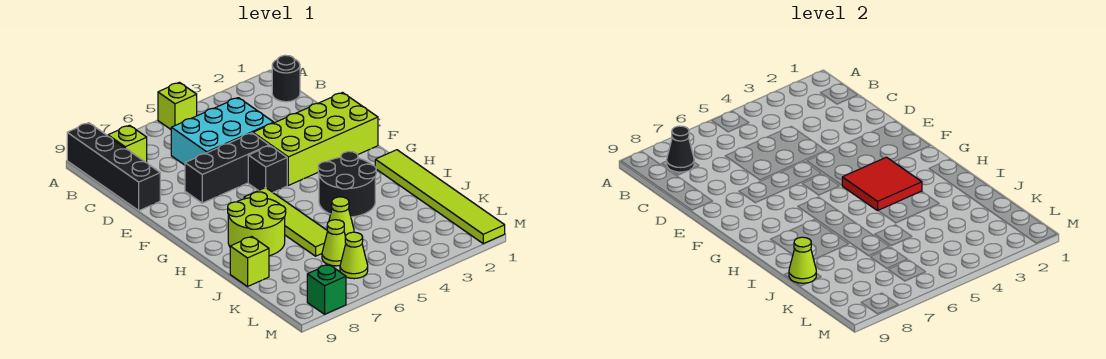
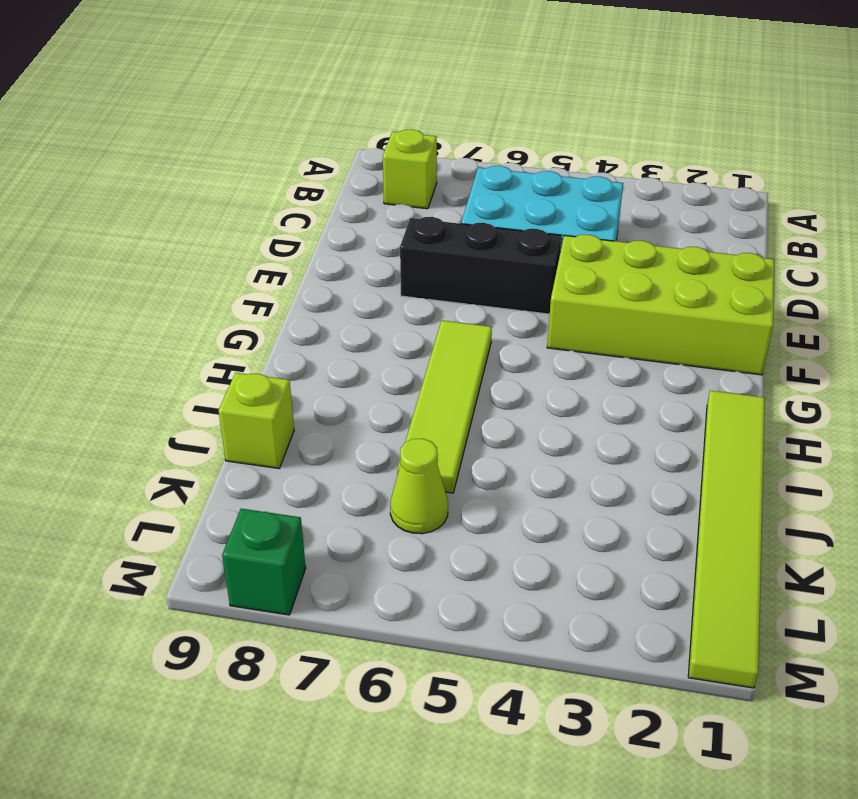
none -> lime 1x1 brick [158,82,197,129]
none -> black 1x4 brick [67,123,160,211]
none -> black 1x1 round brick [272,55,300,102]

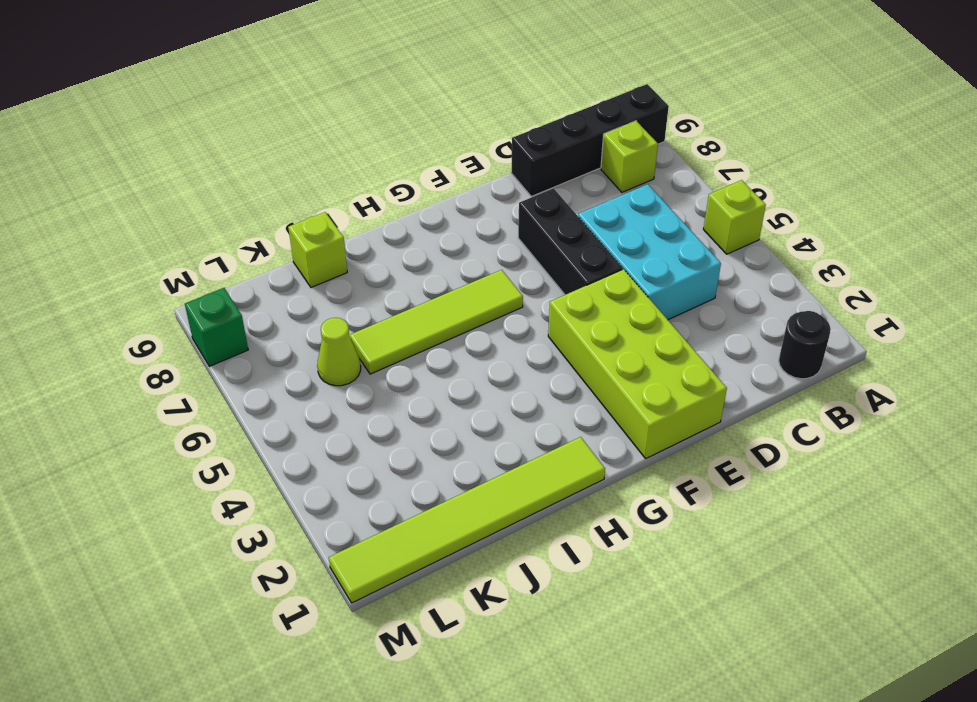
none -> black 1x1 brick [248,146,287,192]
none -> black 2x2 round brick [318,151,376,217]
none -> lime 2x2 round brick [228,192,286,256]

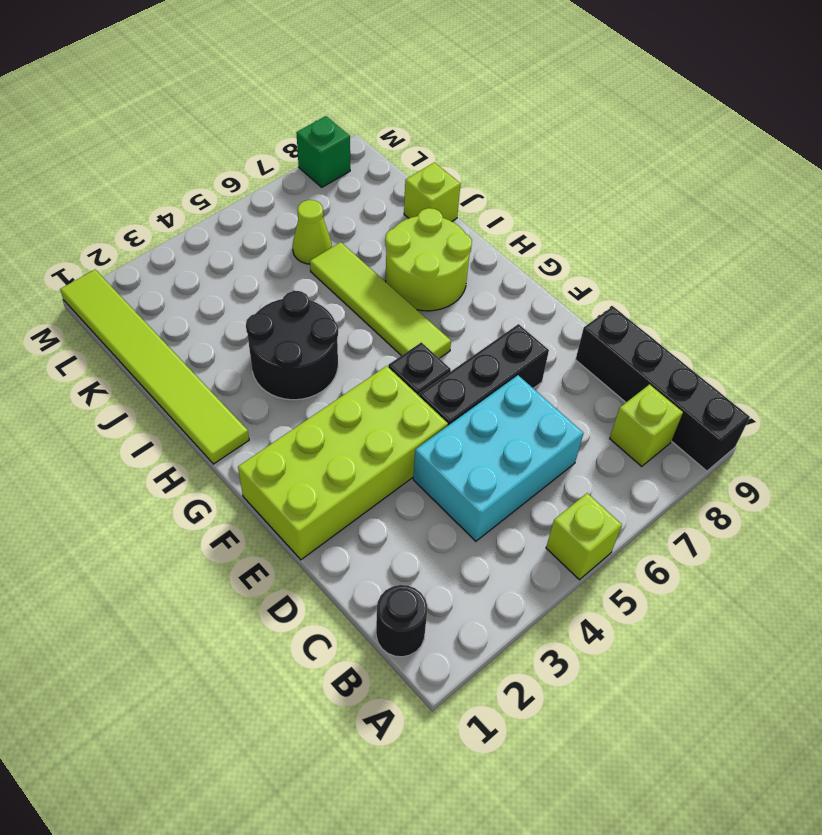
none -> lime 1x1 cone [329,197,354,236]
none -> lime 1x1 cone [340,232,368,279]
none -> black 1x1 cone [667,126,694,172]

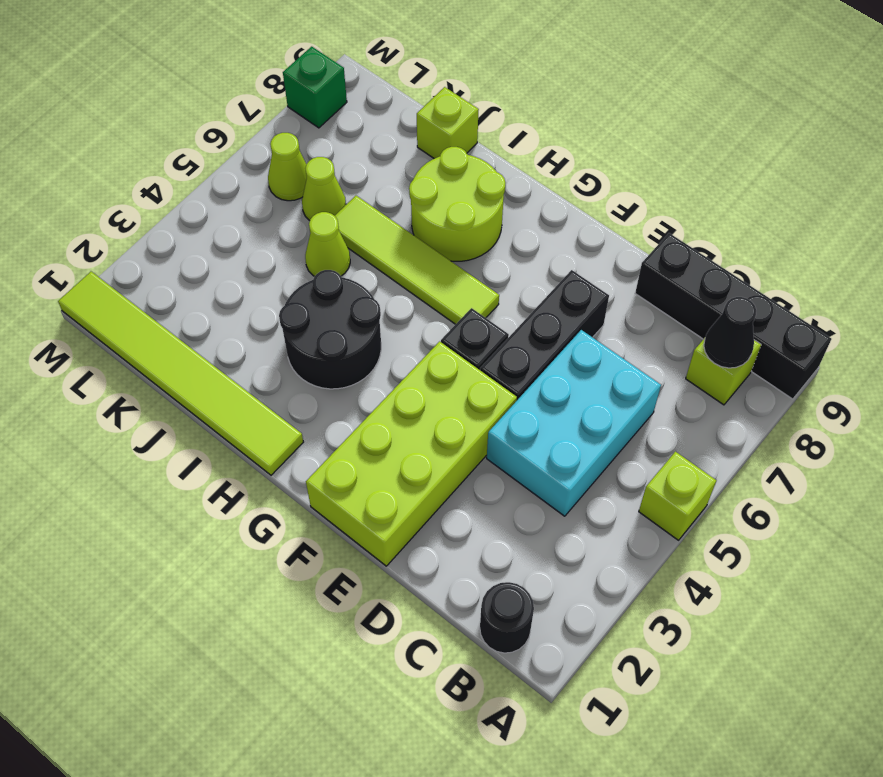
none -> red 2x2 tile [842,157,922,211]
none -> lime 1x1 cone [789,237,816,283]

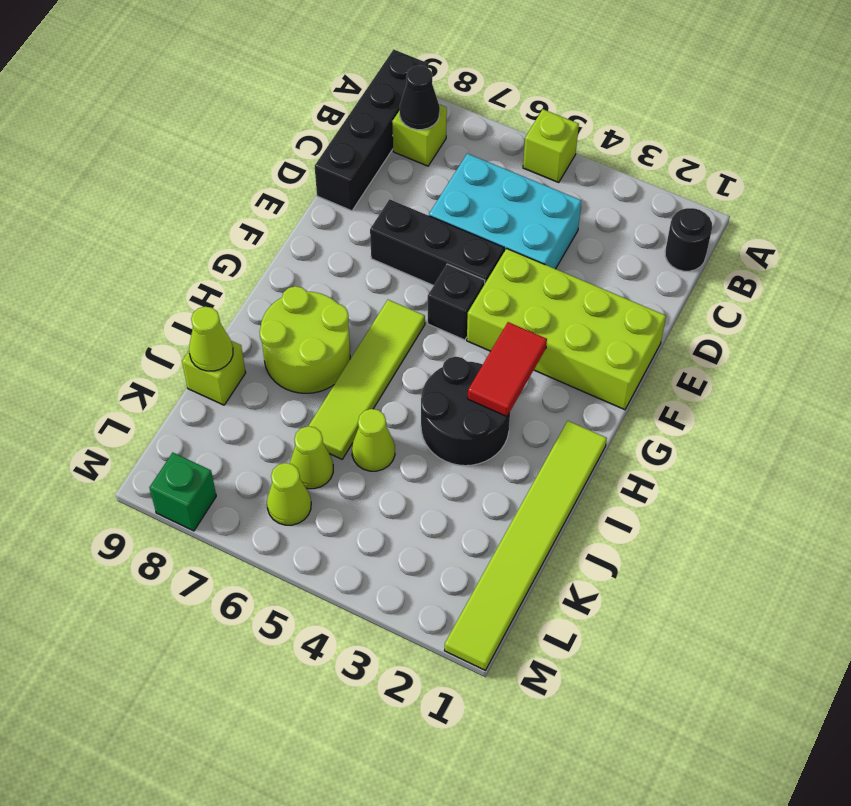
red 1x2 tile [468,322,547,416] -> red 2x2 tile [842,157,922,211]

